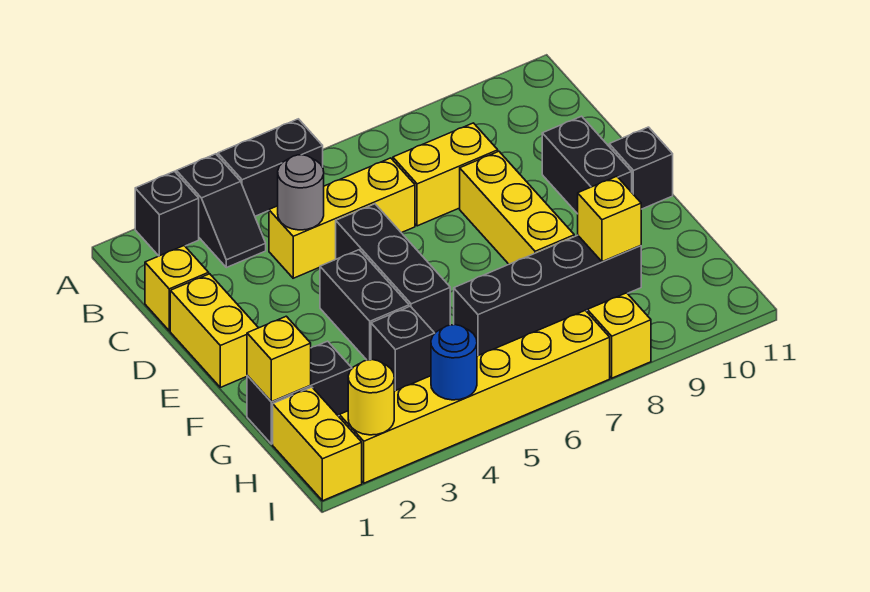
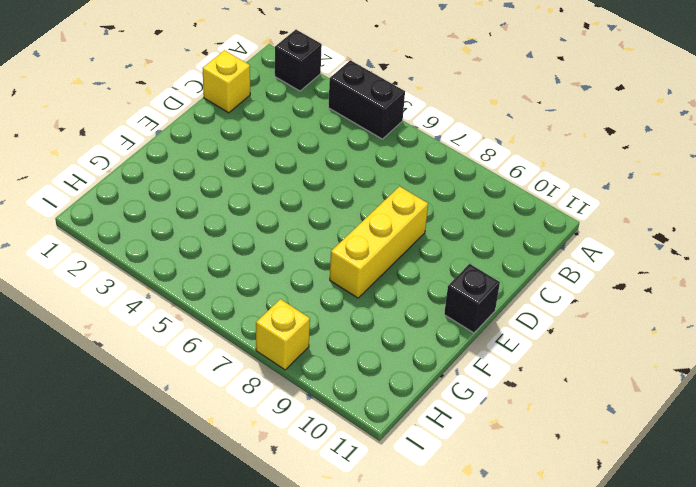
none -> black 1x2 slope [176,154,266,268]
none -> yellow 1x3 brick [269,158,415,278]
none -> yellow 1x2 brick [393,123,498,226]

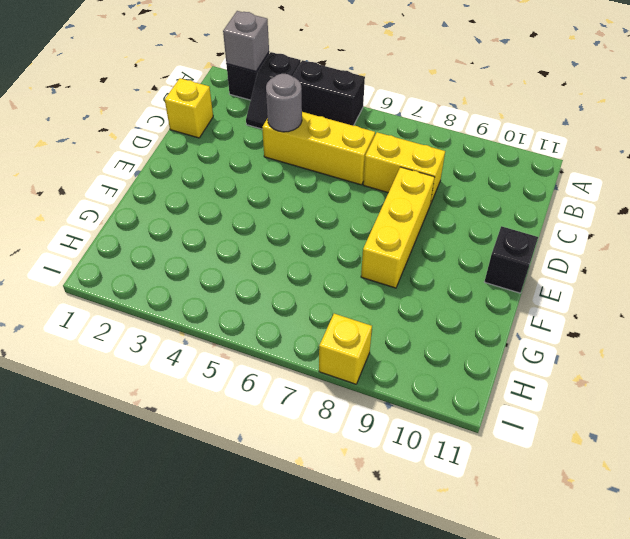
grey 1x1 brick [223,11,269,71] -> none
none -> yellow 1x2 brick [170,274,258,387]
none -> black 1x3 brick [336,204,450,333]
none -> black 1x2 brick [542,116,632,214]

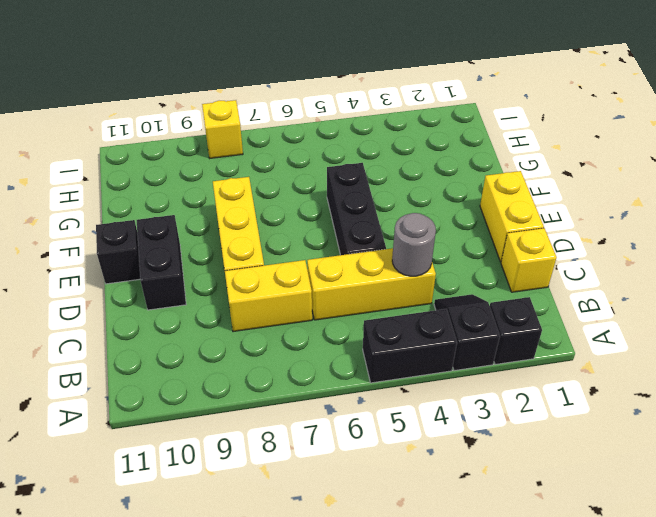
none -> black 1x2 brick [320,250,409,360]
none -> black 1x2 brick [247,341,352,444]
none -> black 1x1 brick [371,306,435,391]

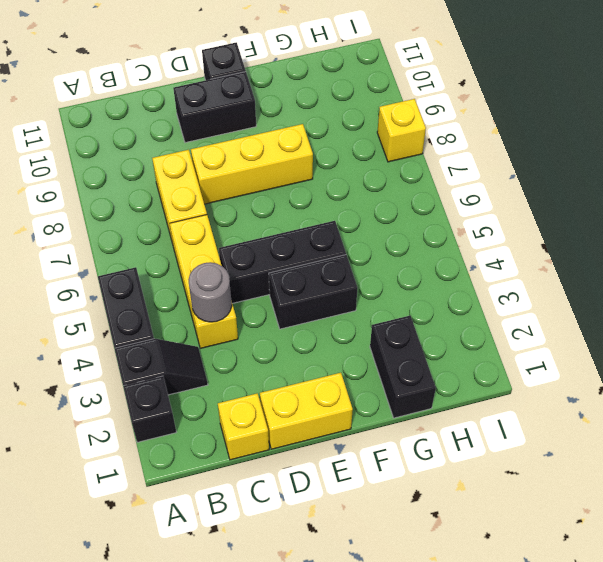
none -> black 1x1 brick [371,306,435,391]
none -> black 1x4 brick [454,235,641,356]
none -> yellow 1x2 brick [273,387,362,501]

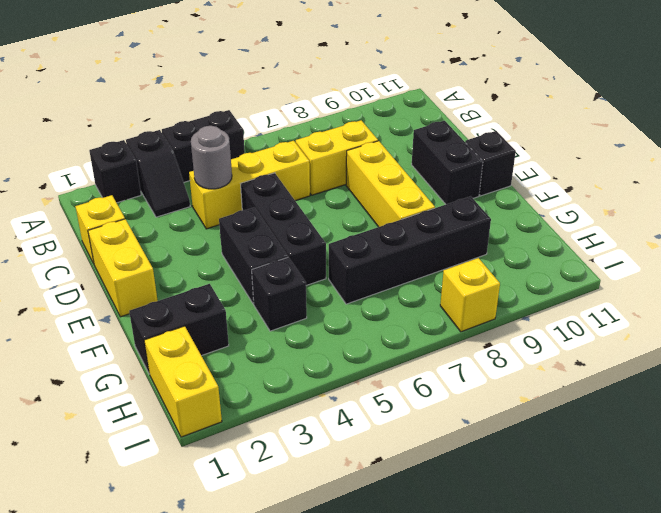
none -> yellow 1x6 brick [339,310,610,483]
none -> yellow 1x1 brick [247,316,311,402]
none -> yellow 1x1 brick [578,176,641,262]

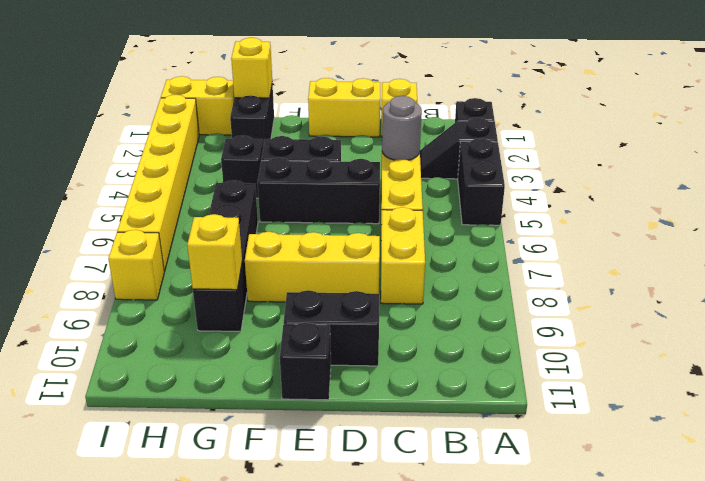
none -> yellow 1x1 round brick [348,360,394,435]
none -> blue 1x1 round brick [431,325,477,400]

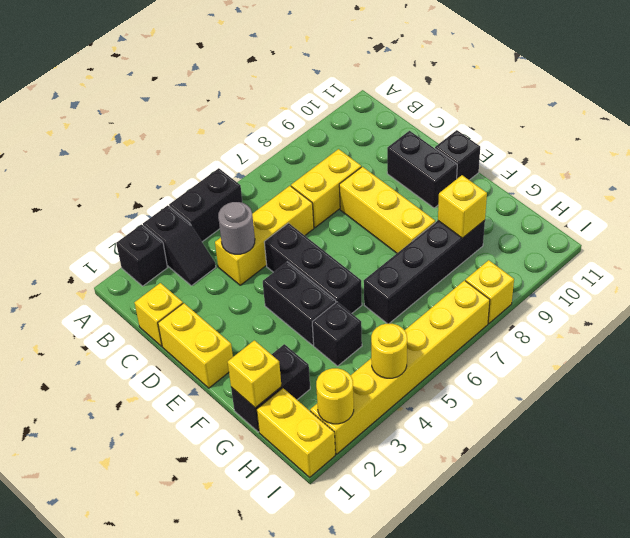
yellow 1x1 round brick [371,324,407,378] -> blue 1x1 round brick [431,325,477,400]

